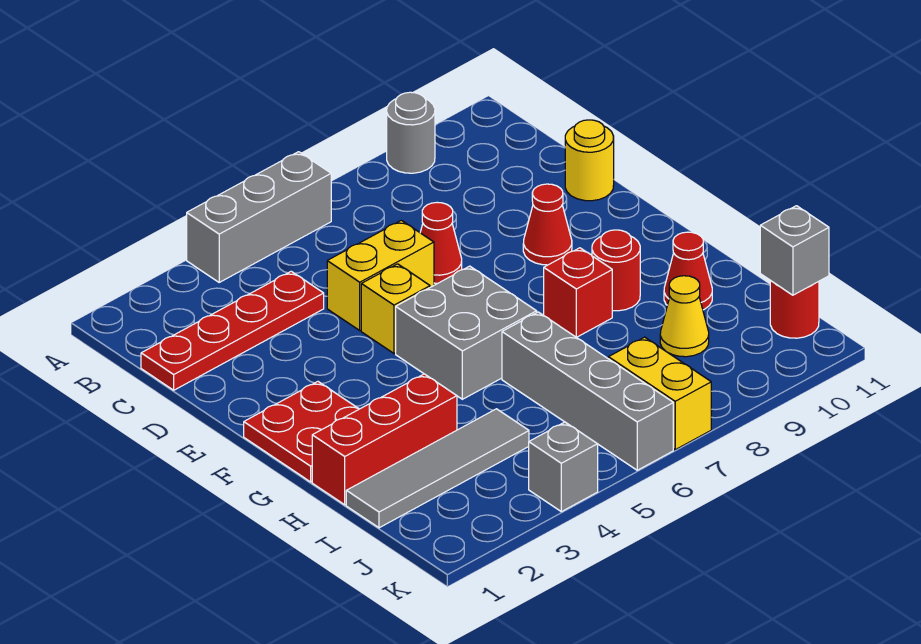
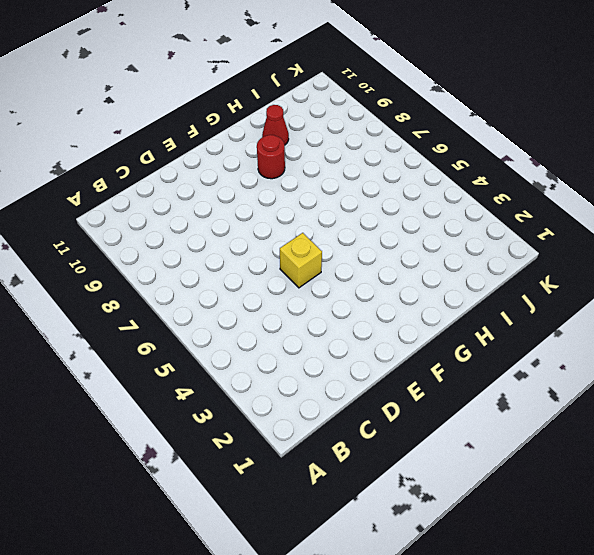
none -> grey 1x3 brick [187,152,331,282]
none -> grey 1x1 round brick [387,92,435,173]
none -> red 1x4 plate [141,271,324,390]

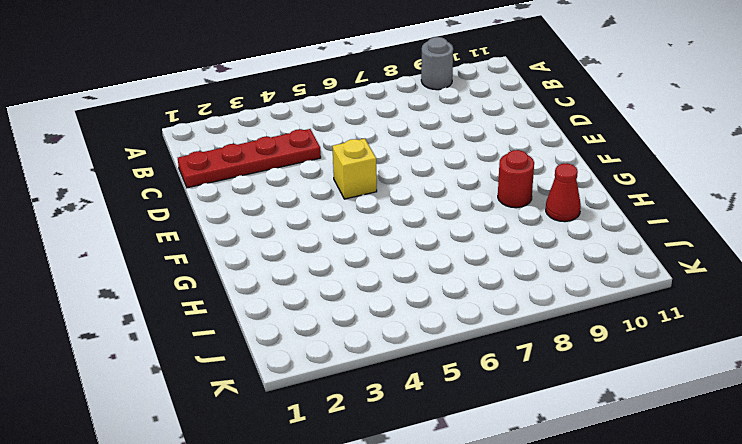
none -> grey 1x3 brick [187,152,331,282]
none -> yellow 1x2 brick [327,220,434,330]
none -> red 1x1 cone [420,202,462,283]

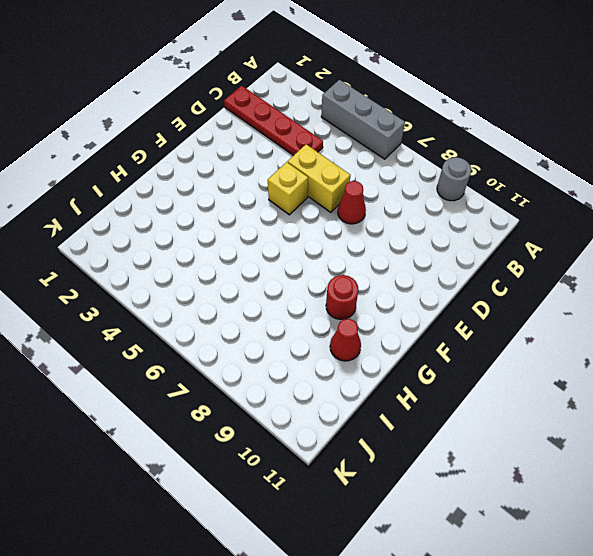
none -> yellow 1x1 round brick [565,120,614,201]
none -> red 1x1 cone [523,184,572,265]
none -> red 2x2 plate [244,382,359,482]

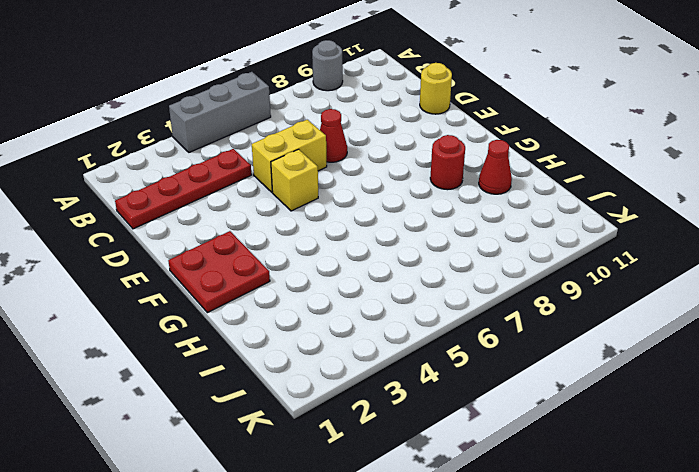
none -> red 1x1 cone [523,184,572,265]
none -> grey 2x2 brick [396,266,537,399]
none -> red 1x1 brick [544,248,612,337]

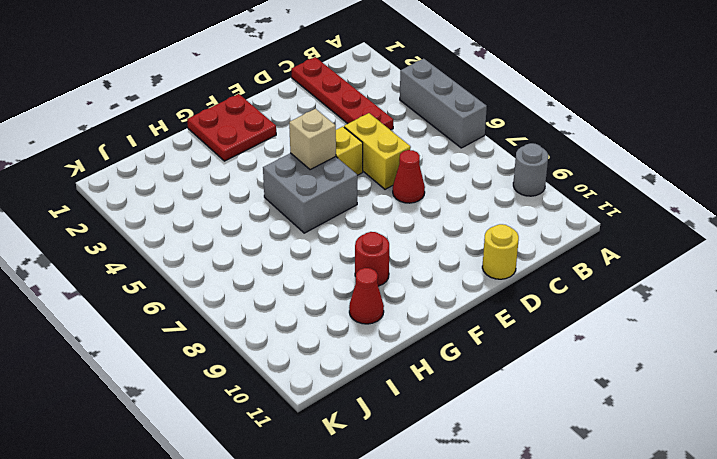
tan 1x1 brick [289,109,336,170] -> none
none -> red 1x1 cone [523,184,572,265]
none -> red 1x1 brick [544,248,612,337]
none -> red 1x3 brick [312,374,457,505]

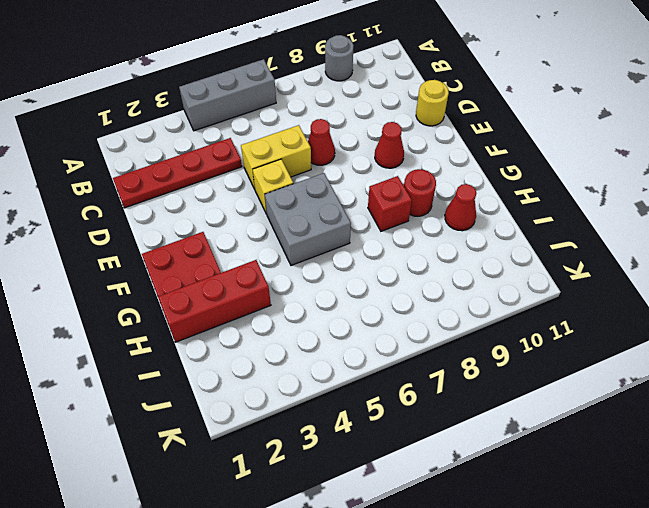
none -> grey 1x4 brick [502,312,673,470]
none -> grey 1x4 tile [346,409,529,528]
none -> yellow 1x1 cone [660,276,709,357]

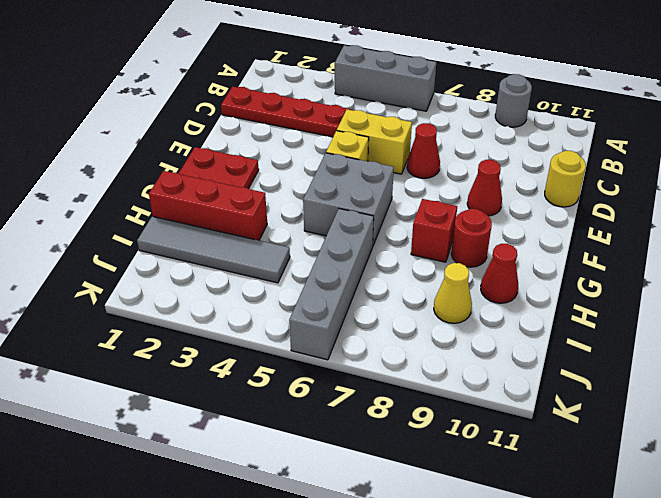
none -> yellow 1x2 brick [608,337,711,450]
none -> red 1x1 round brick [770,281,819,338]
none -> grey 1x1 brick [529,422,598,512]

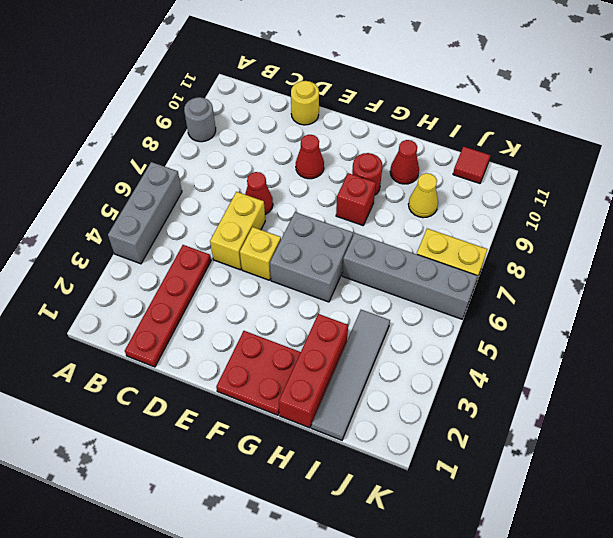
red 1x1 tile [453,146,490,183] -> red 1x1 round brick [770,281,819,338]
none -> grey 1x1 brick [529,422,598,512]
none -> grey 1x1 brick [760,206,829,295]

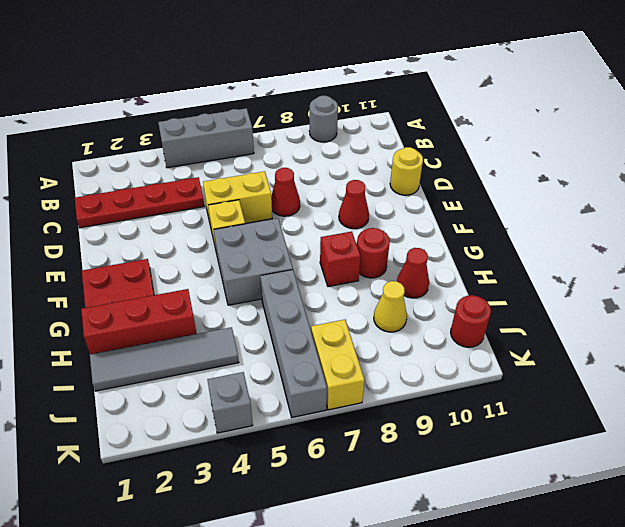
none -> grey 1x1 brick [760,206,829,295]

